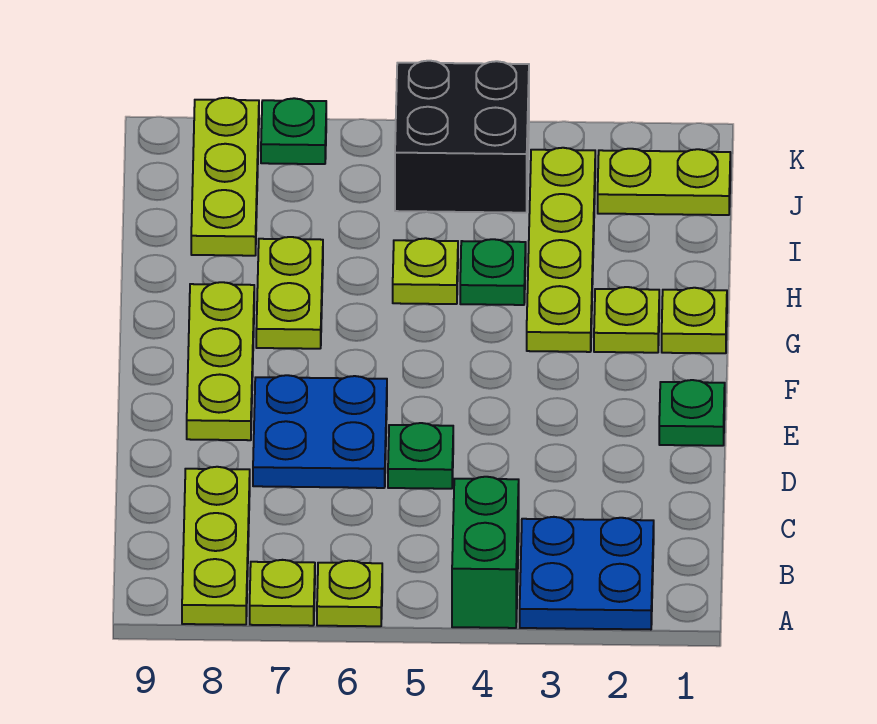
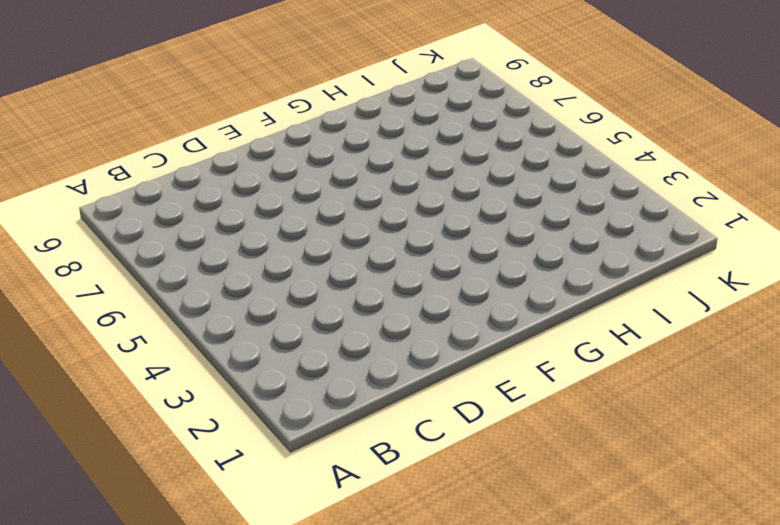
none -> blue 2x2 plate [520,517,654,630]
none -> green 1x2 brick [452,477,519,628]
none -> lime 1x1 plate [317,561,382,626]

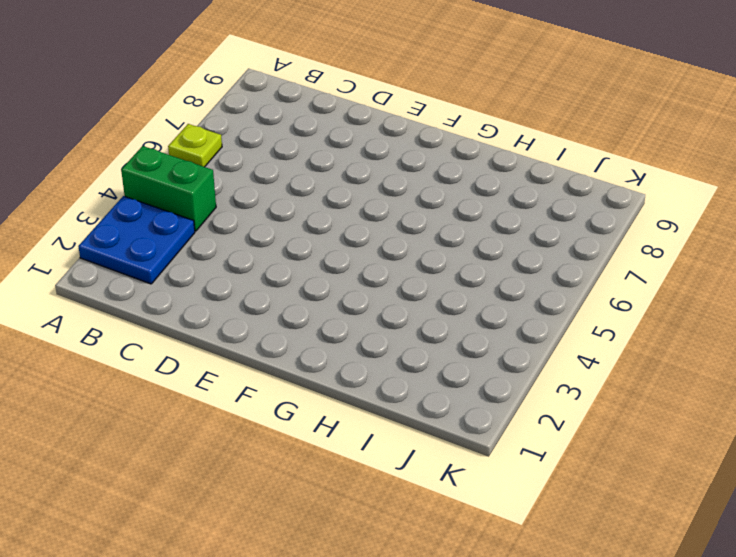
none -> lime 1x1 plate [250,560,315,626]
none -> lime 1x3 plate [182,467,250,625]
none -> green 1x1 plate [388,423,453,489]

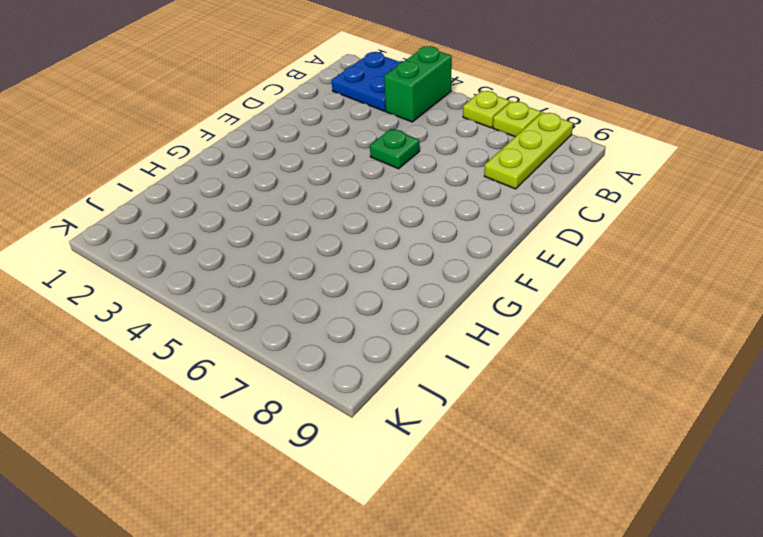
none -> blue 2x2 plate [253,375,387,488]
none -> green 1x1 plate [659,380,725,446]
none -> lime 1x3 plate [187,282,254,440]

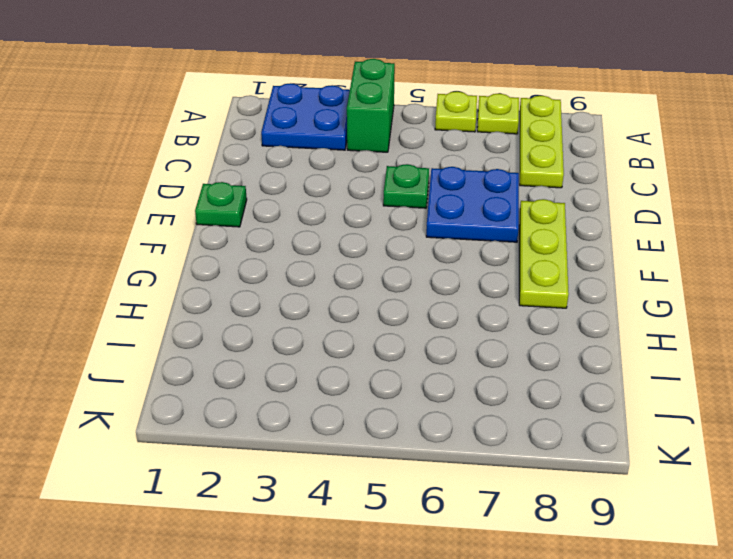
none -> lime 1x1 plate [662,288,727,353]
none -> lime 1x1 plate [594,287,659,353]
none -> lime 1x4 plate [527,148,595,352]

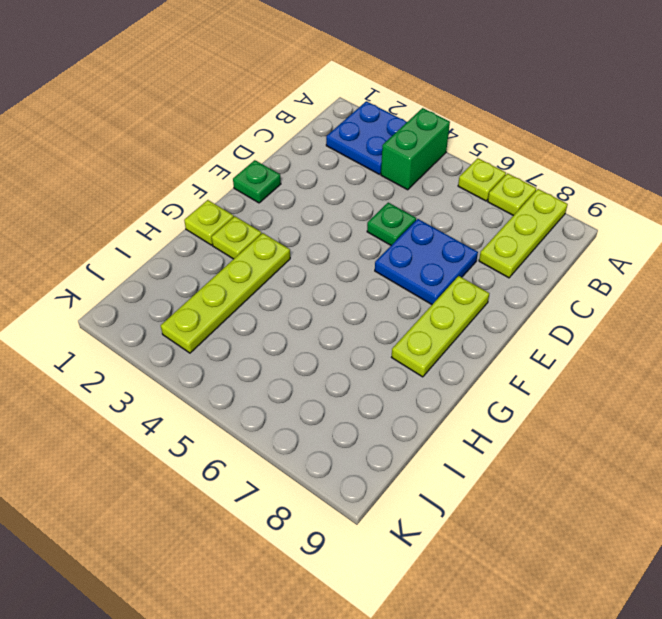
none -> lime 1x2 plate [256,237,323,349]
none -> green 1x1 plate [460,239,526,305]
none -> lime 1x1 plate [393,238,458,304]

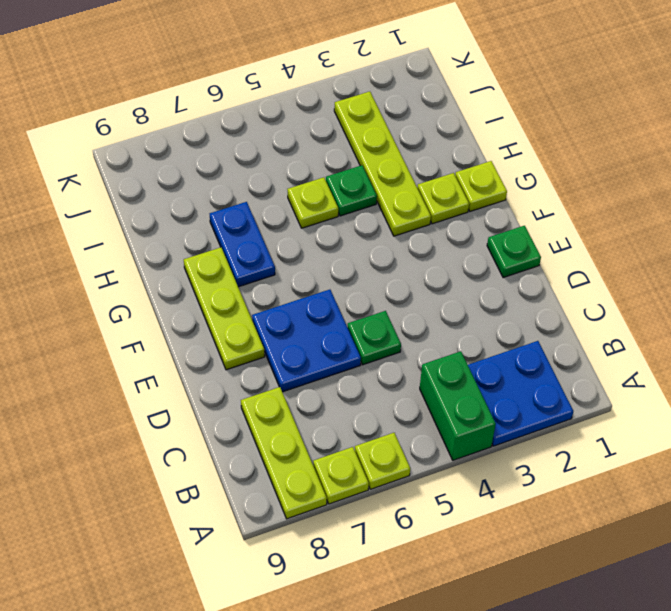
blue 1x2 plate [210,202,275,287] -> lime 1x2 plate [256,237,323,349]
none -> lime 1x3 plate [191,98,259,256]
none -> lime 1x2 plate [598,149,730,215]
none -> black 2x2 brick [395,61,529,213]

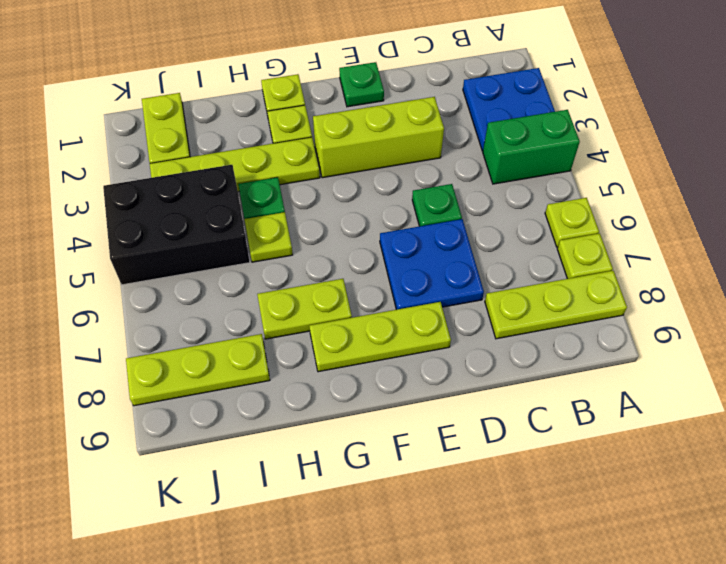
lime 1x3 brick [313,97,444,178] -> none
black 2x3 brick [103,165,250,285] -> black 2x2 brick [395,61,529,213]
none -> green 1x1 plate [261,98,326,164]

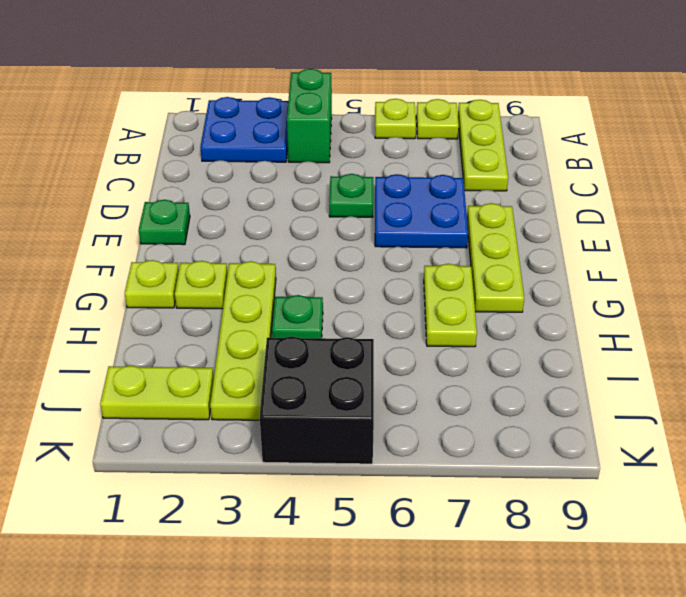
none -> lime 1x1 plate [393,238,458,304]
none -> lime 1x3 plate [191,98,259,256]
none -> green 1x1 plate [261,98,326,164]

